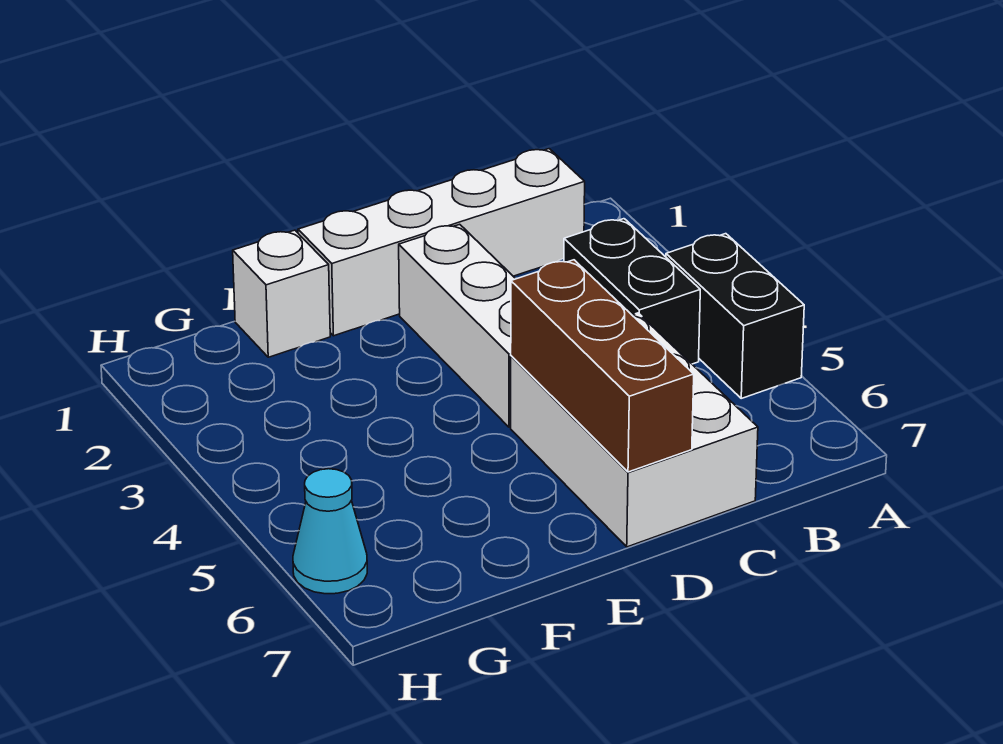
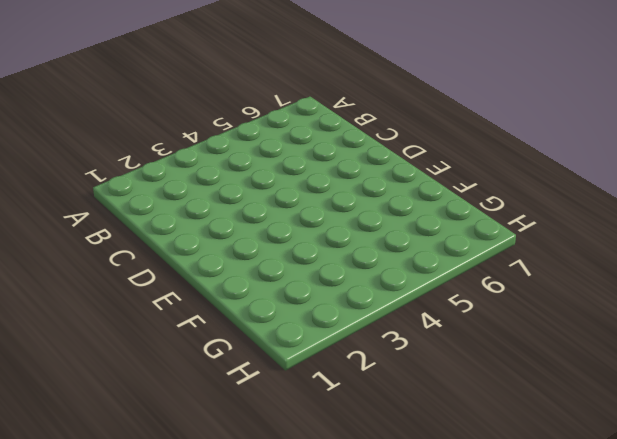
none -> black 1x2 brick [666,234,804,398]
none -> white 1x4 brick [298,149,585,336]

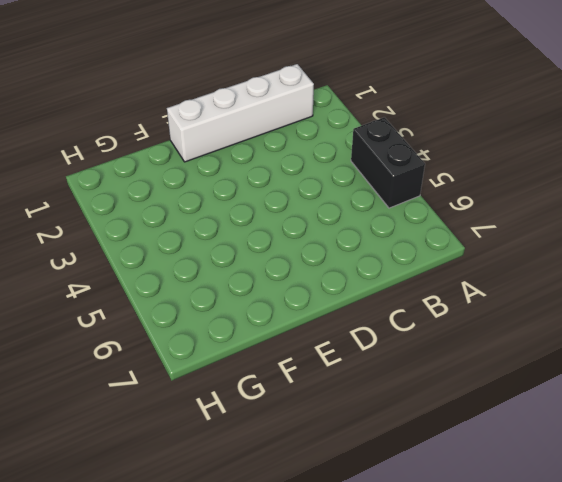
none -> black 1x2 brick [564,219,700,364]
none -> white 2x3 brick [511,313,758,547]

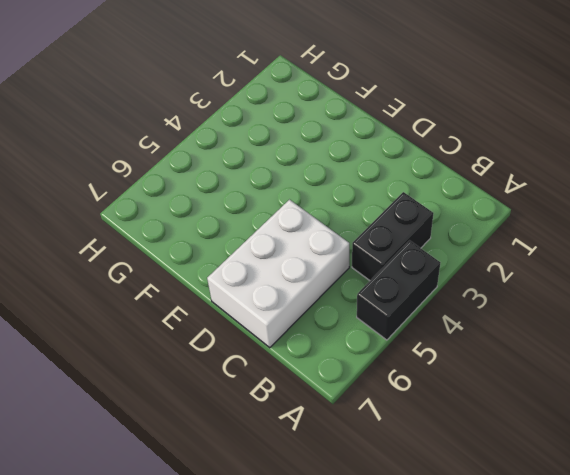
none -> white 1x4 brick [298,149,585,336]
none -> white 1x3 brick [399,224,515,427]

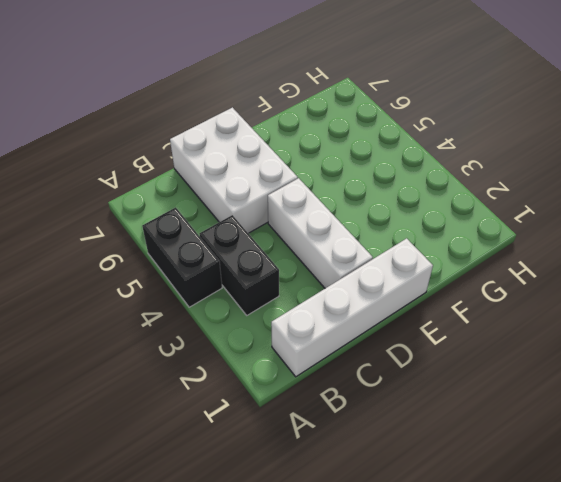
none -> white 1x1 brick [233,230,330,357]
none -> cyan 1x1 cone [293,469,367,594]

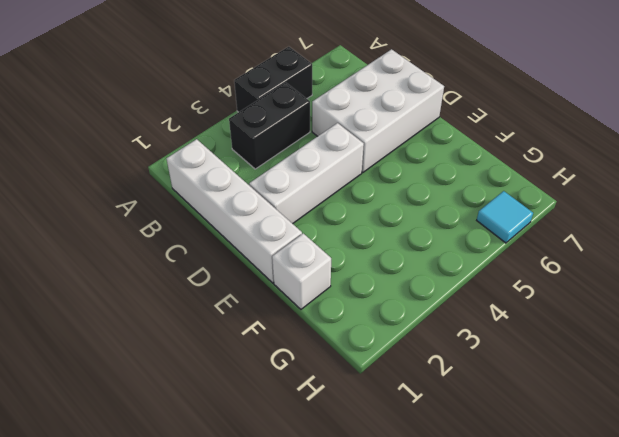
cyan 1x1 tile [477,191,533,243] -> cyan 1x1 cone [293,469,367,594]
none -> brown 1x3 brick [511,260,694,472]

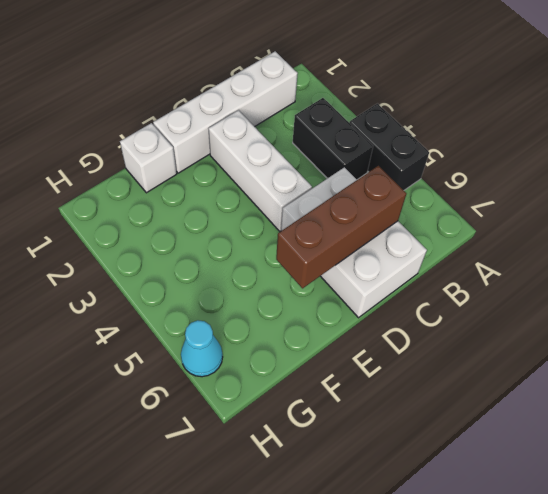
brown 1x3 brick [276,166,406,288] -> brown 1x3 brick turned to [511,260,694,472]

